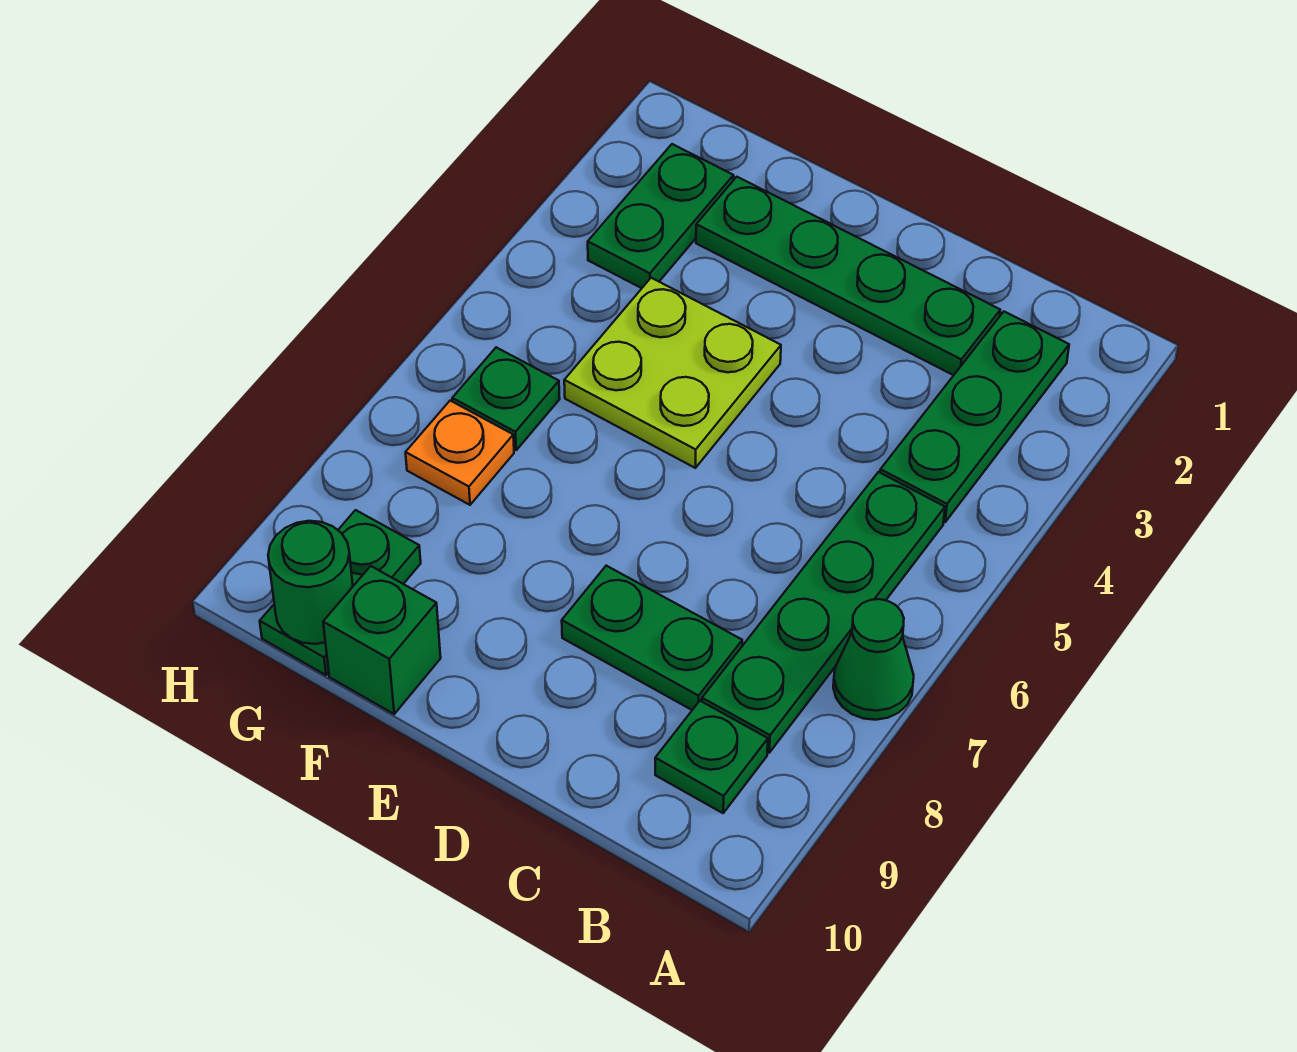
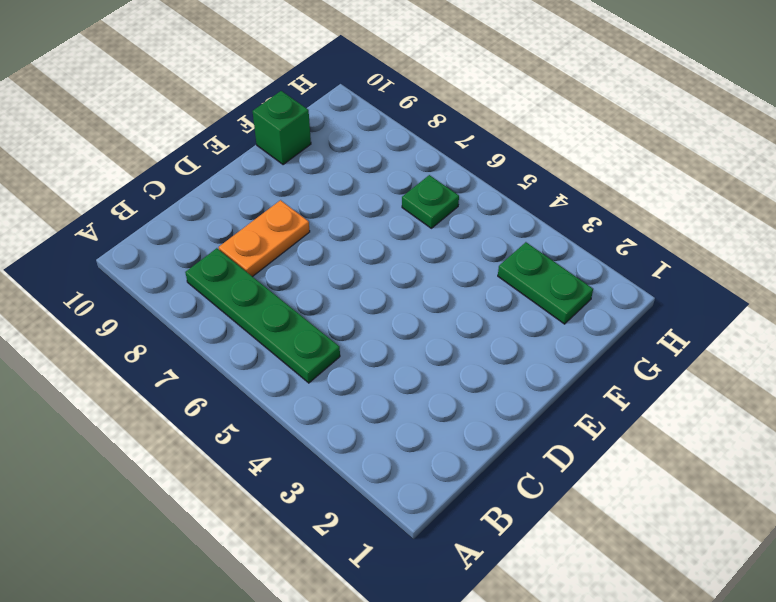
orange 1x2 plate [219,200,310,277] -> green 1x2 plate [562,566,742,710]
none -> green 1x1 cone [833,599,914,720]
none -> green 1x3 plate [880,312,1069,522]
none -> green 1x1 plate [655,701,768,813]

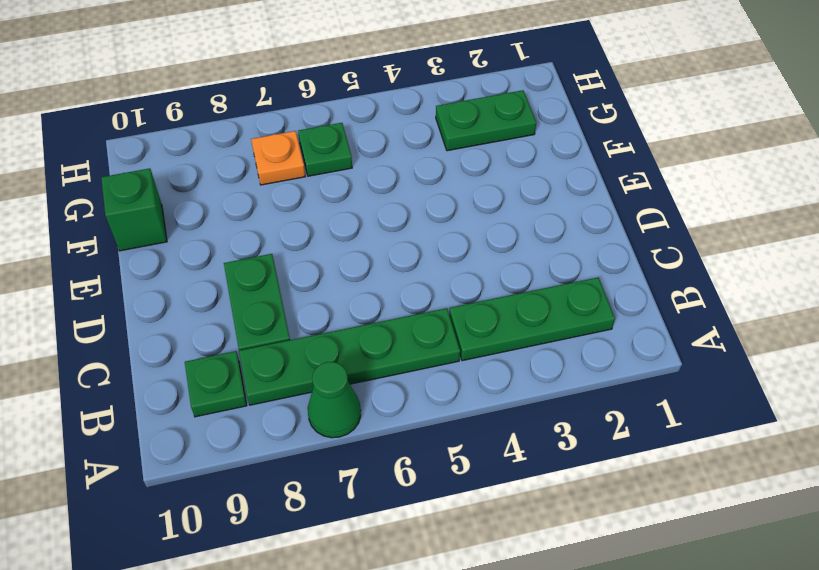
none -> green 1x4 plate [696,177,1000,375]
none -> lime 2x2 plate [564,278,781,468]
none -> green 1x2 plate [260,510,421,675]

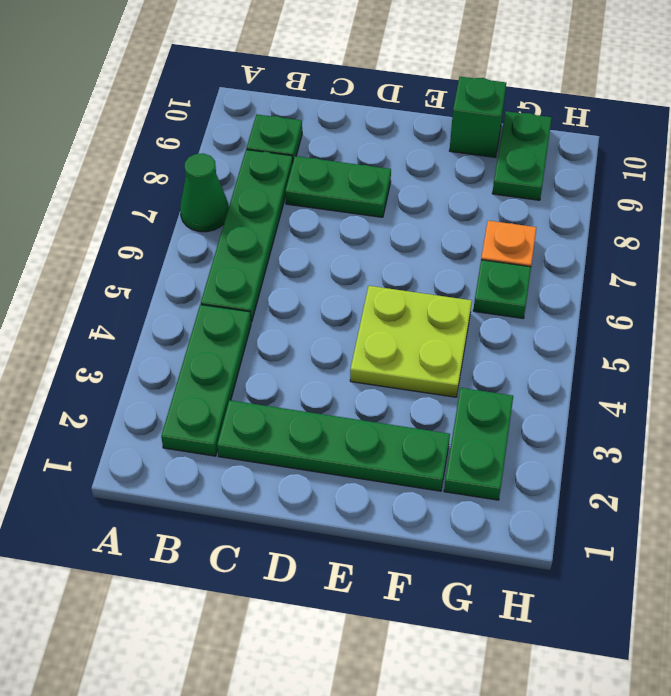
none -> green 1x1 round brick [268,521,353,644]

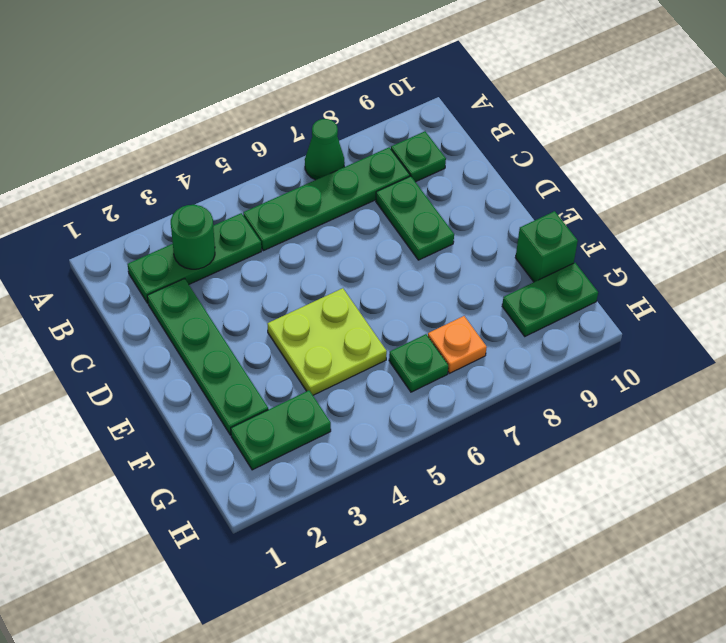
green 1x1 round brick [171,205,215,269] -> green 1x1 round brick moved to [268,521,353,644]

